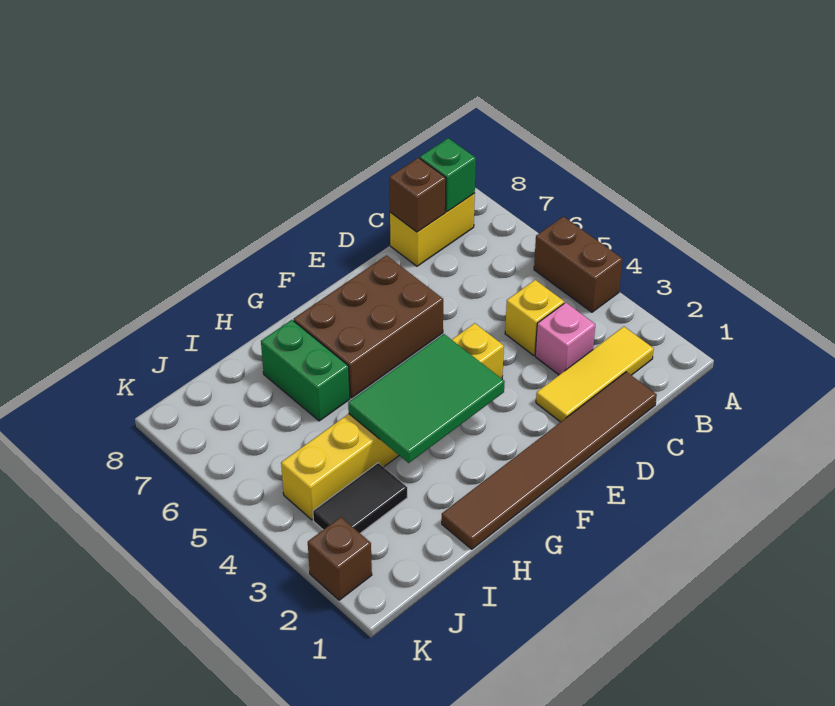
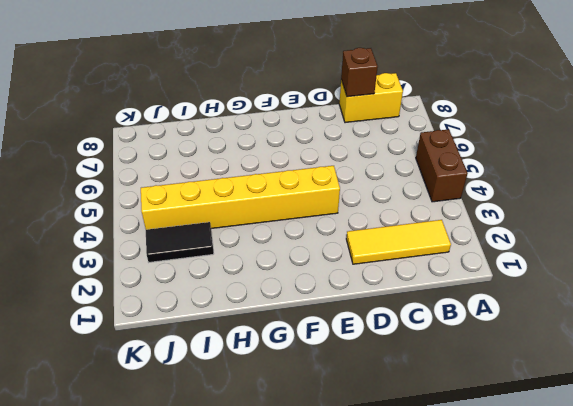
none -> brown 1x6 tile [442,372,657,549]
none -> pink 1x1 brick [535,303,595,375]
none -> yellow 1x1 brick [505,280,564,355]

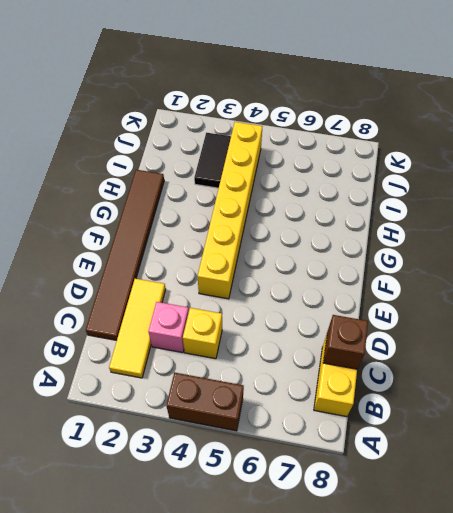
none -> brown 2x3 brick [294,256,443,398]
none -> green 1x2 brick [261,320,350,421]
none -> brown 1x1 brick [308,517,372,600]

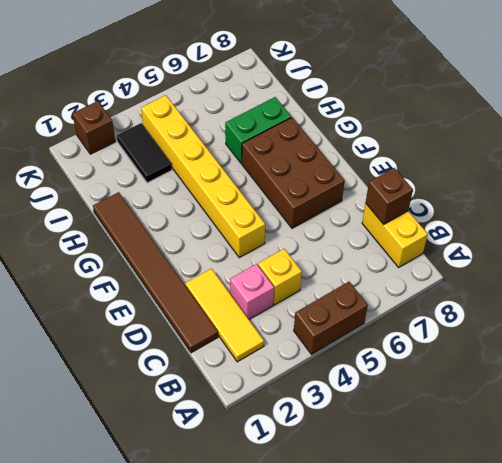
none -> green 1x1 brick [420,138,476,212]
none -> green 2x3 tile [348,334,505,463]

